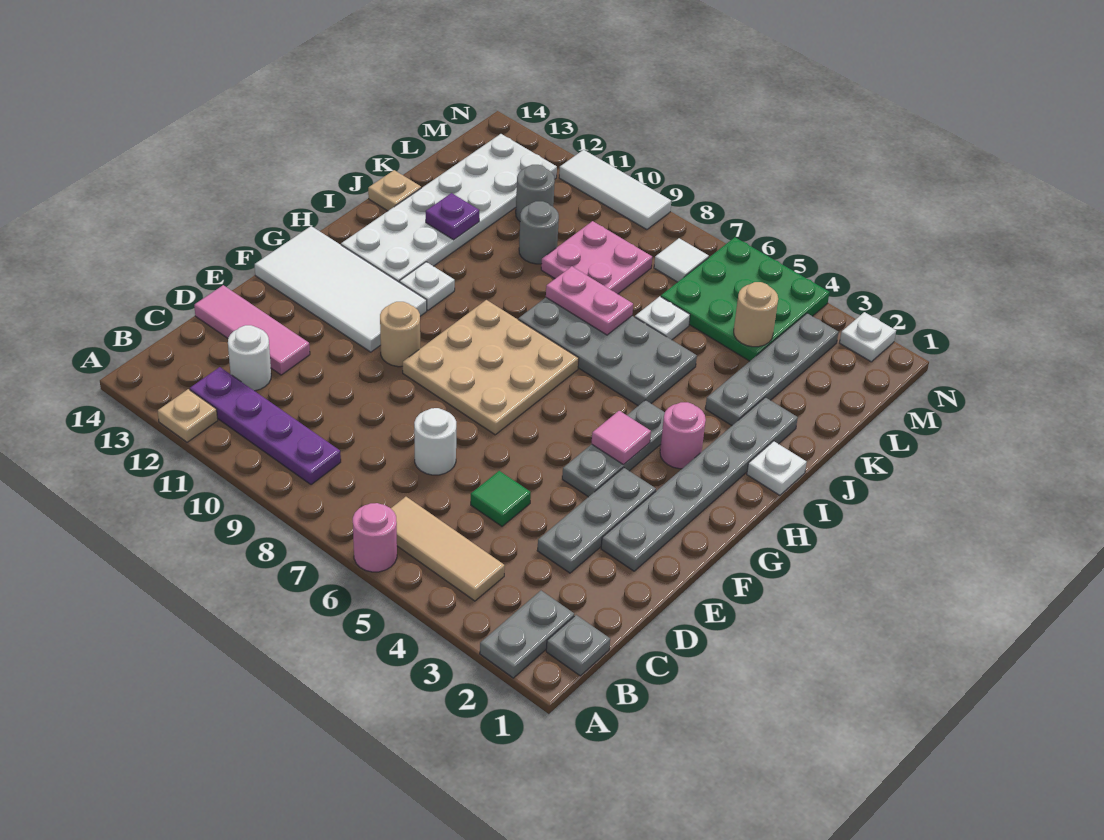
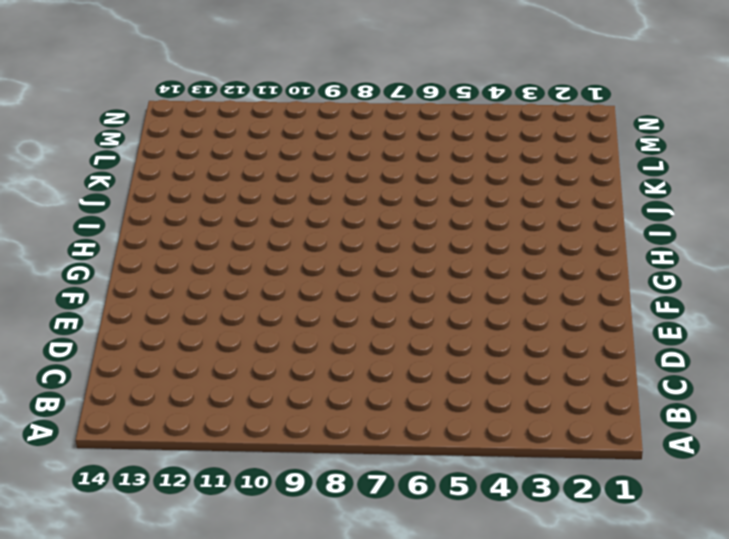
none -> grey 1x2 plate [480,591,574,678]
none -> pink 1x1 round brick [353,503,397,572]
none -> tan 1x1 plate [158,389,218,442]
none -> grey 1x1 plate [546,615,610,676]

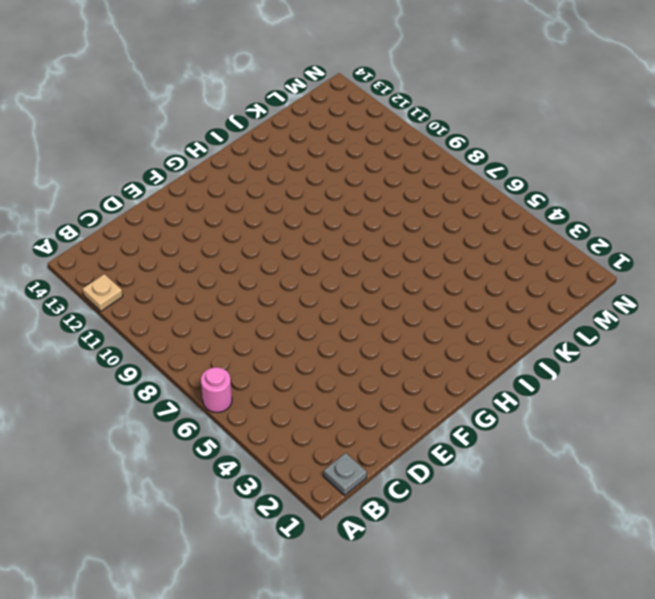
none -> grey 1x2 plate [480,591,574,678]
none -> tan 1x3 tile [391,497,505,601]
none -> purple 1x4 plate [190,367,341,485]
none -> white 1x1 round brick [228,325,271,391]

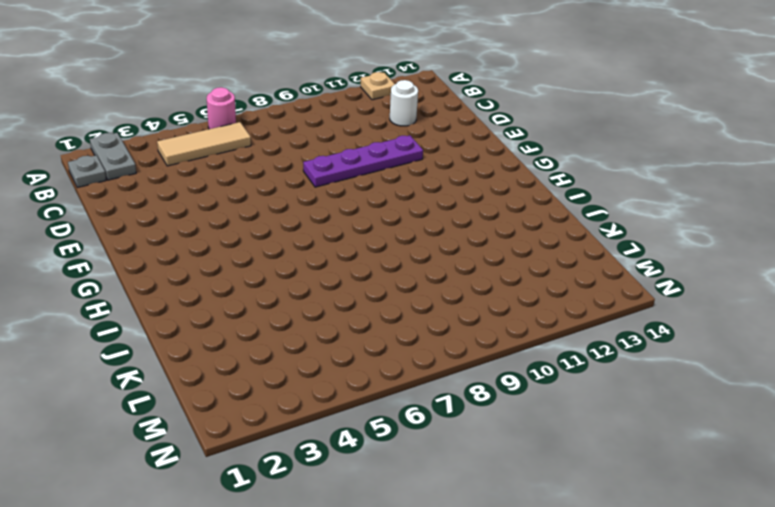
purple 1x4 plate [303,135,423,187] -> purple 1x4 plate moved to [190,367,341,485]
none -> grey 1x3 plate [537,468,656,573]
none -> green 1x1 tile [471,471,531,526]
none -> white 1x1 round brick [414,408,456,475]
none -> pink 1x3 tile [194,285,310,375]

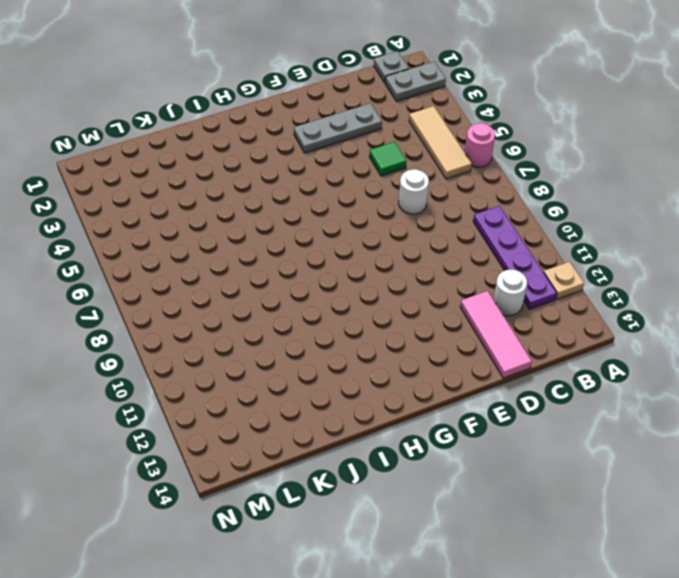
none -> grey 1x6 plate [601,397,798,571]
none -> grey 1x3 plate [562,400,665,497]
none -> tan 3x3 plate [403,300,579,435]
none -> tan 1x1 round brick [380,302,420,367]

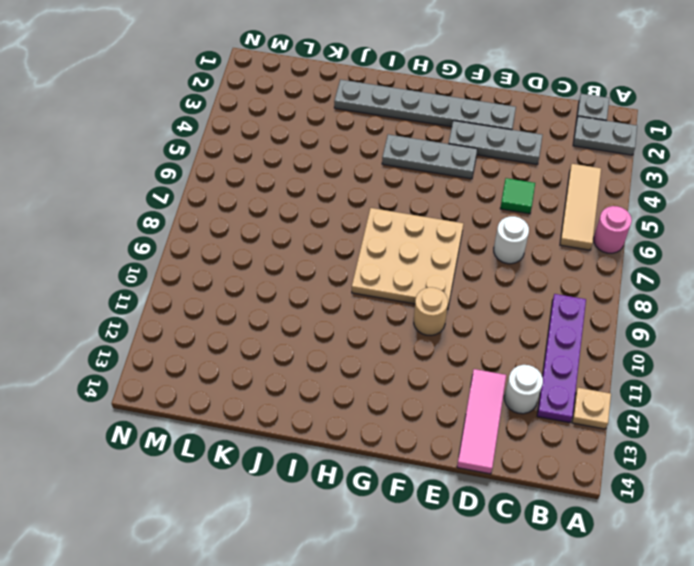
none -> white 2x4 tile [255,226,427,352]
none -> pink 1x1 round brick [660,402,706,469]
none -> white 1x1 plate [400,262,455,310]
none -> white 2x6 plate [341,134,557,282]

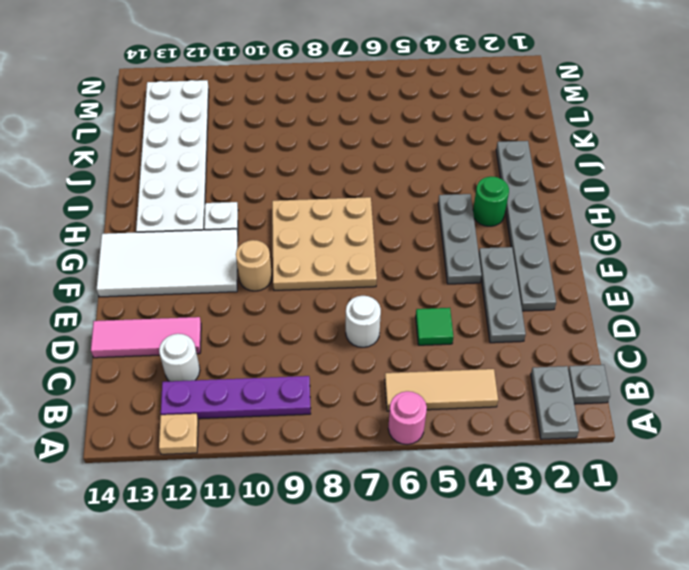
green 1x1 round brick [473,177,509,226] -> pink 1x1 round brick [660,402,706,469]
none -> white 1x1 plate [747,441,807,495]
none -> grey 2x4 plate [518,298,697,406]
none -> grey 1x4 plate [705,313,839,425]
none -> tan 1x1 plate [368,170,421,211]

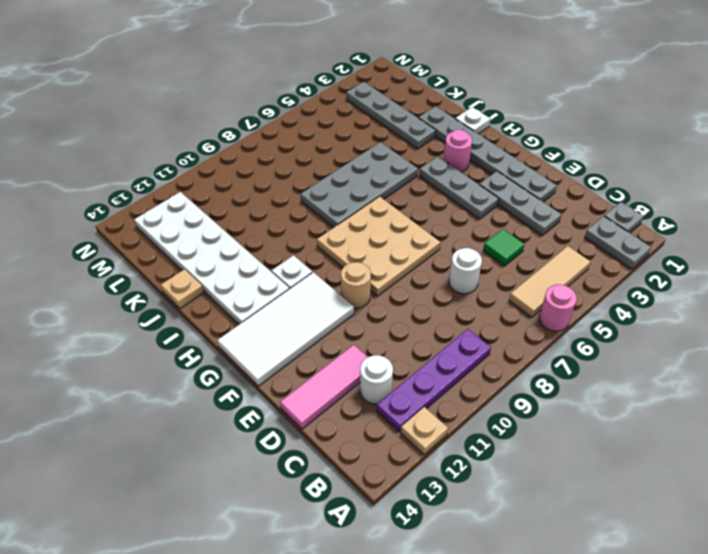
none -> white 1x1 plate [635,296,690,340]
none -> pink 2x2 plate [541,221,652,294]
none -> grey 1x1 round brick [519,201,559,264]
none -> green 3x3 plate [661,237,830,361]

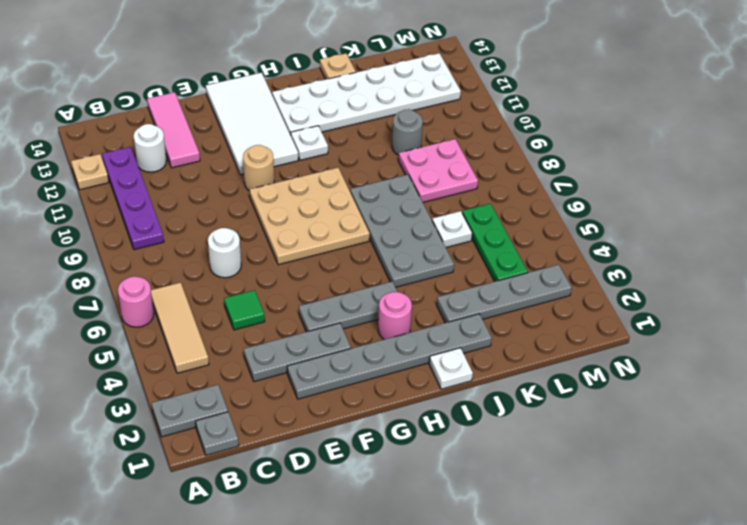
green 1x3 plate [462,204,528,281] -> green 3x3 plate [661,237,830,361]
none -> grey 1x1 round brick [516,165,555,221]
none -> white 1x1 tile [654,238,709,282]
none -> white 1x1 plate [840,312,896,362]
none -> white 1x3 tile [559,150,671,230]

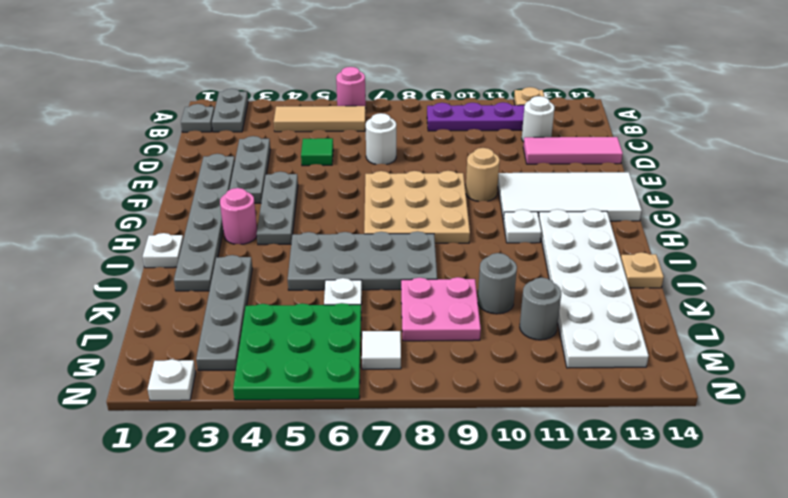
none -> white 1x3 tile [559,150,671,230]
none -> pink 1x1 tile [592,411,651,465]
none -> pink 1x2 plate [546,266,633,335]
none -> purple 1x1 plate [426,193,479,240]

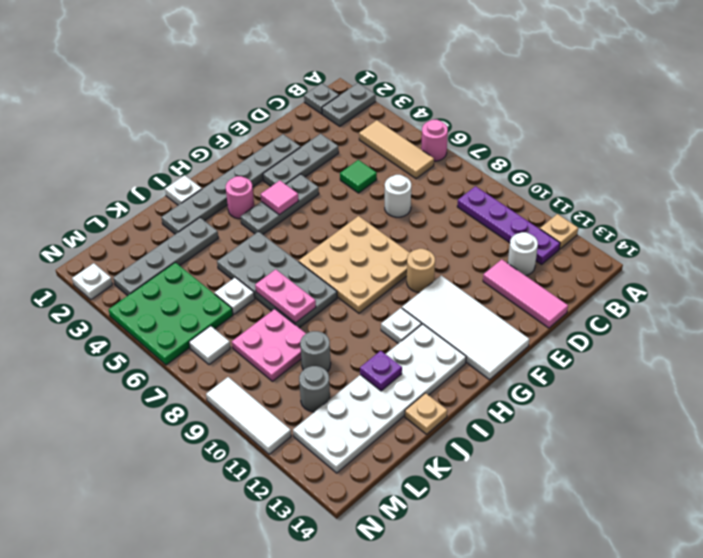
none -> tan 1x1 round brick [734,282,778,347]

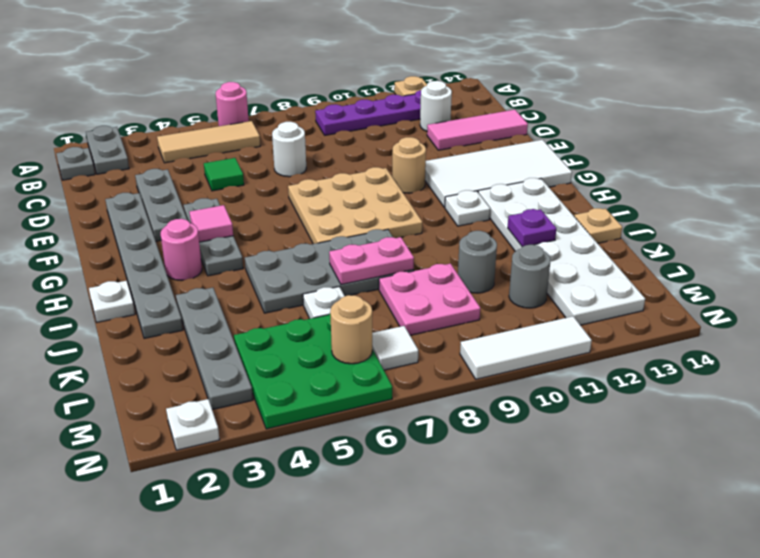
tan 1x1 round brick [330,295,372,364] -> tan 1x1 round brick moved to [734,282,778,347]

